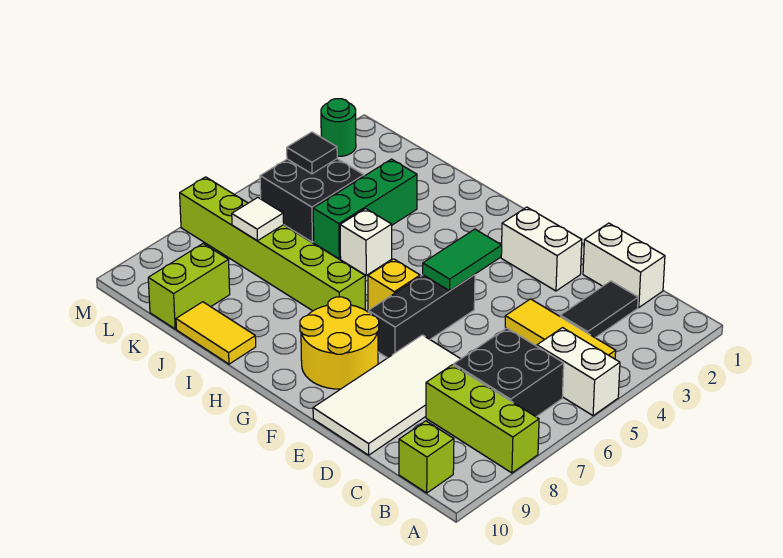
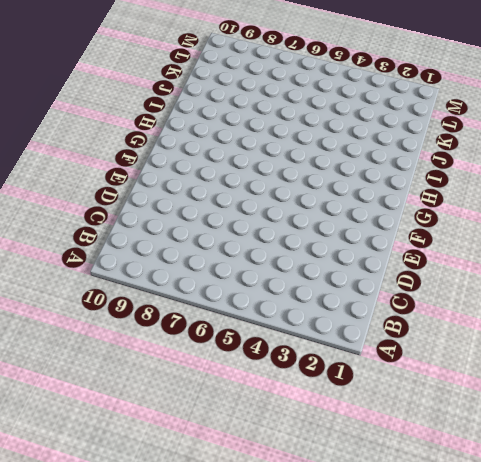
none -> white 1x2 brick [537,328,620,416]
none -> lime 1x3 brick [426,365,539,473]
none -> yellow 1x3 tile [505,299,616,359]

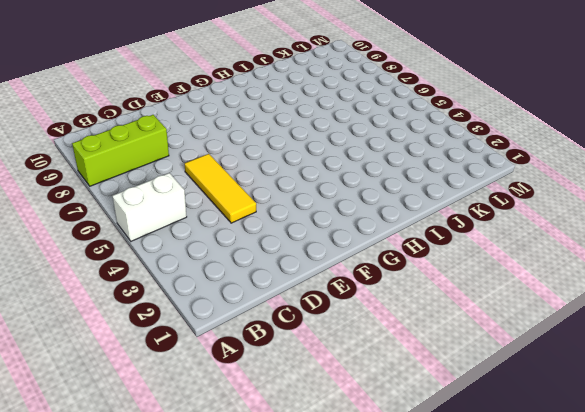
yellow 1x3 tile [185,154,256,223] -> yellow 1x3 tile turned to [505,299,616,359]
none -> black 2x2 brick [454,328,564,417]
none -> lime 1x1 brick [399,421,454,493]
none -> white 1x2 brick [583,223,665,308]

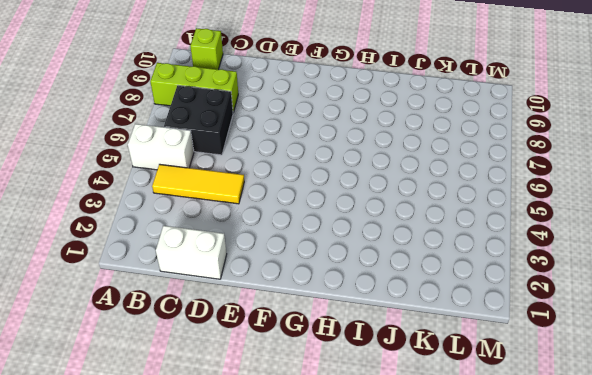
none -> black 1x2 tile [560,281,638,338]
none -> white 2x4 tile [313,335,460,455]
none -> white 1x2 brick [501,207,582,291]

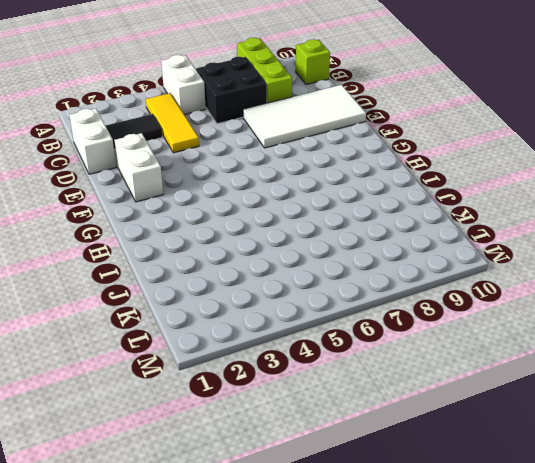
none -> black 1x3 brick [368,274,475,358]
none -> yellow 2x2 round brick [300,297,379,389]
none -> yellow 1x1 brick [368,259,420,311]

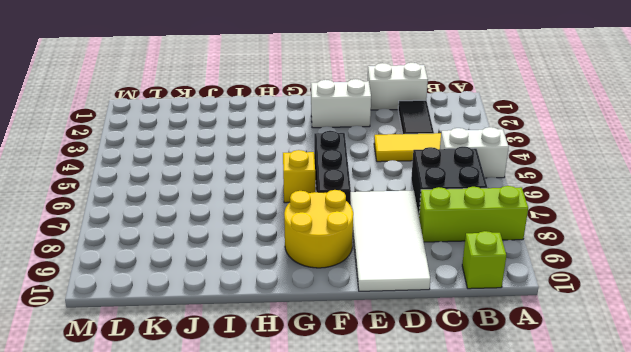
none -> lime 1x6 brick [180,177,365,311]
none -> white 1x1 brick [340,209,392,275]
none -> yellow 1x2 tile [176,302,256,364]

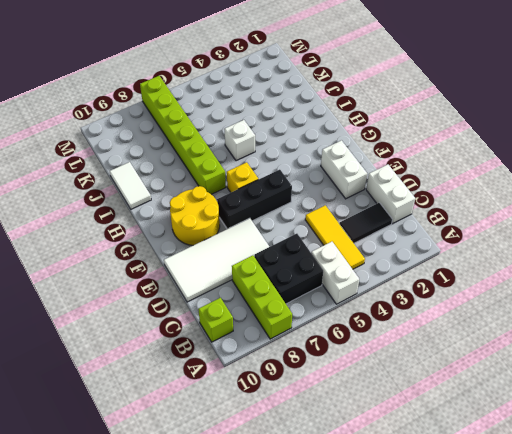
white 1x2 tile [110,162,151,209] -> yellow 1x2 tile [176,302,256,364]
none -> green 1x3 brick [313,159,417,259]
none -> black 2x2 brick [260,159,364,242]
none -> lime 1x2 brick [148,244,230,329]

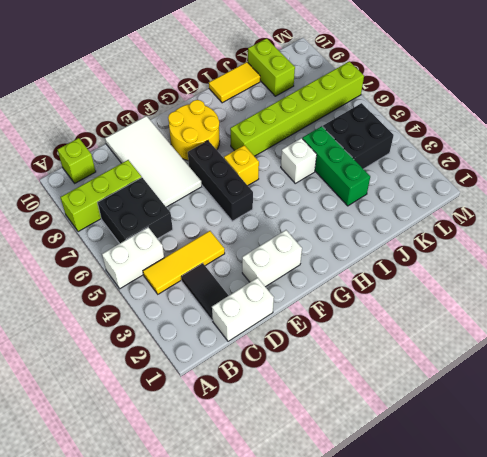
none -> green 1x1 round brick [321,99,356,157]
none -> green 1x2 tile [423,229,502,291]
none -> white 1x1 tile [232,198,284,241]

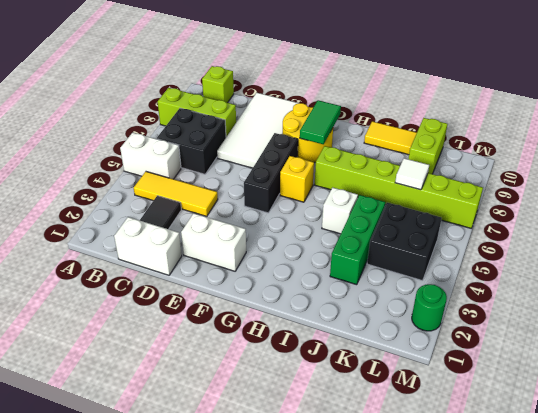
green 1x2 tile [300,100,341,144] -> green 1x2 tile moved to [423,229,502,291]
none -> black 1x1 tile [287,132,337,174]

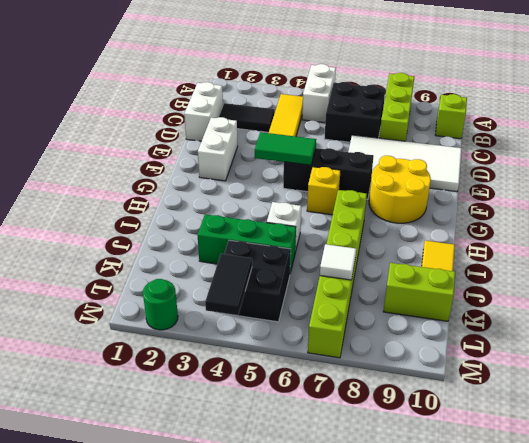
black 1x2 tile [205,254,252,315] -> black 1x1 tile [287,132,337,174]

